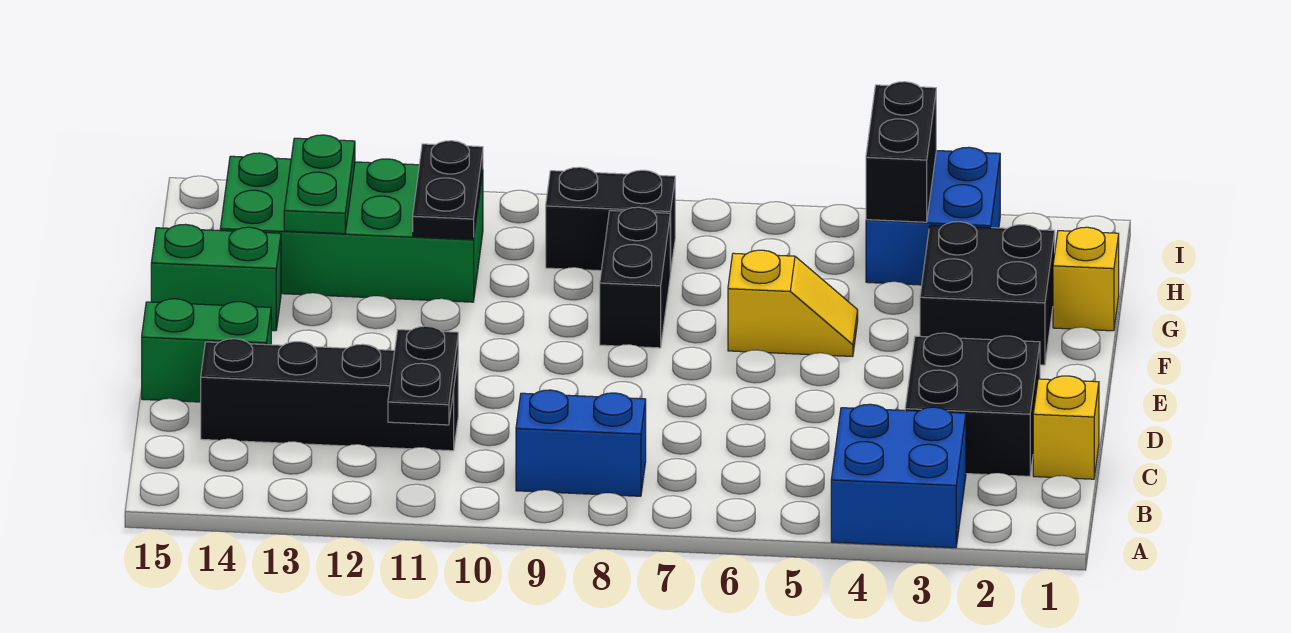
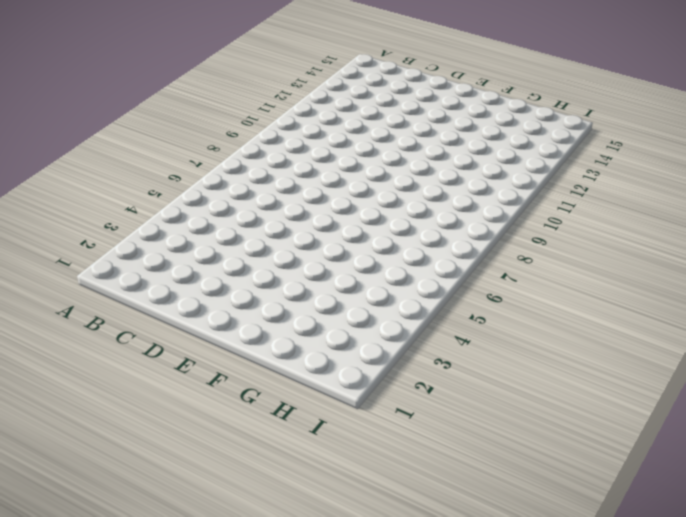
none -> blue 2x2 brick [831,404,966,548]
none -> blue 1x2 brick [516,390,646,496]
none -> yellow 1x1 brick [1033,376,1099,479]

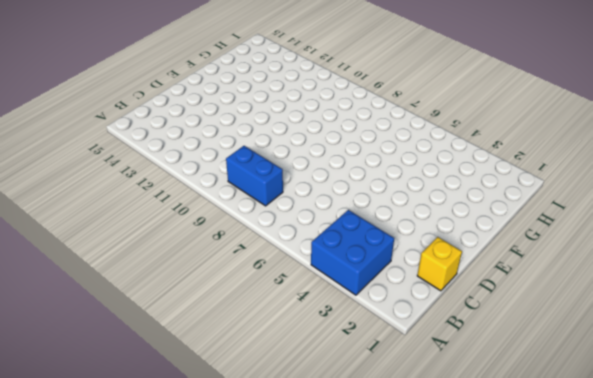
none -> black 2x2 brick [905,333,1040,476]
none -> black 1x4 brick [201,339,458,451]
none -> green 1x2 brick [142,299,271,402]

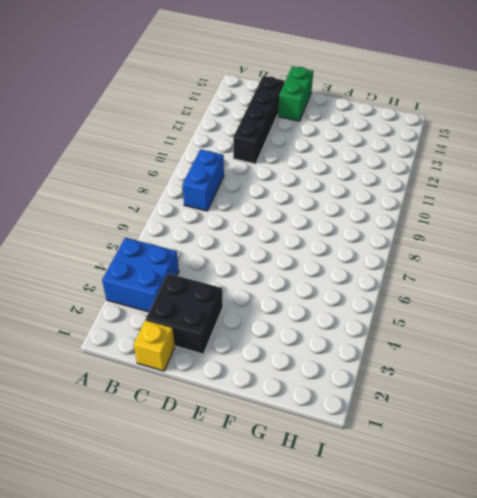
none -> black 2x2 brick [920,222,1055,365]
none -> yellow 1x2 slope [728,250,858,357]
none -> black 1x2 brick [600,207,670,348]

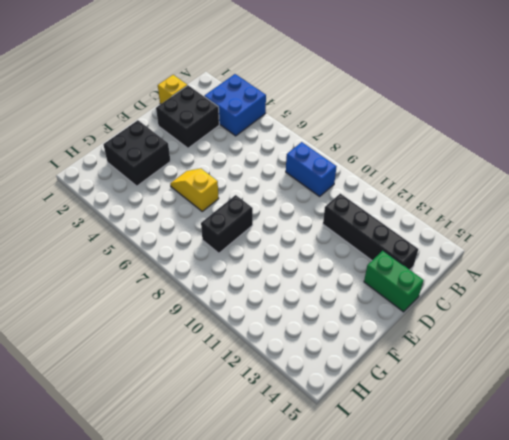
none -> green 1x2 brick [151,224,281,331]
none -> yellow 1x1 brick [1053,227,1119,331]
none -> green 2x4 brick [220,153,483,302]

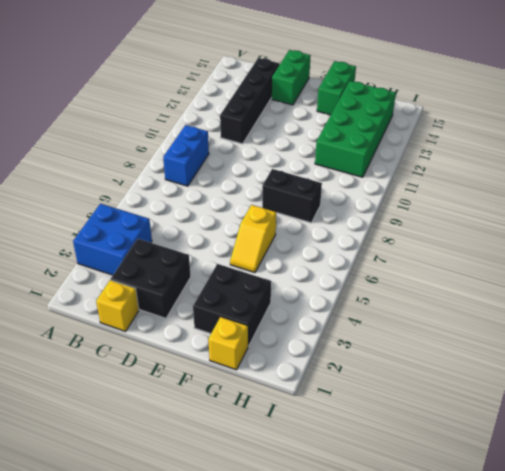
none -> blue 2x2 brick [866,147,1000,285]
none -> black 1x2 brick [546,167,675,273]
none -> black 1x2 plate [388,326,458,425]

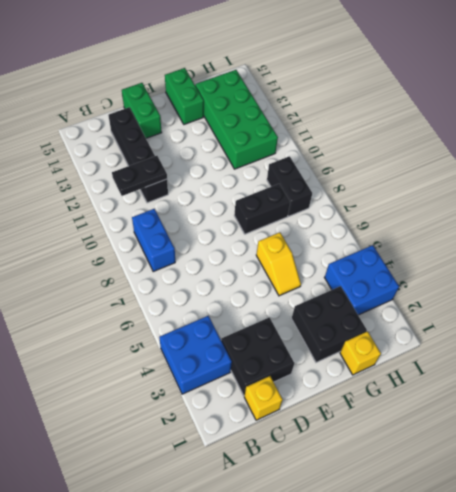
none -> black 1x2 plate [413,141,483,239]
none -> green 1x2 plate [284,135,355,234]
none -> black 1x2 brick [866,82,936,222]

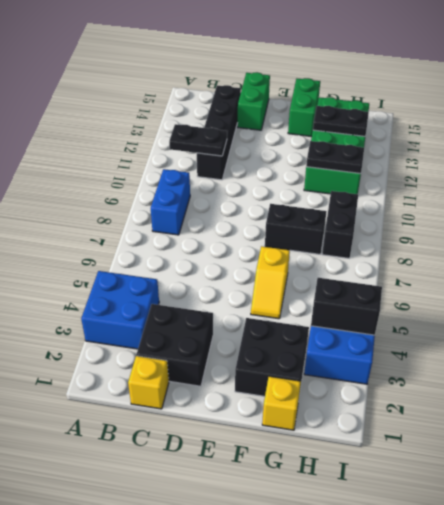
black 1x2 plate [313,106,369,136] -> green 1x2 plate [284,135,355,234]

